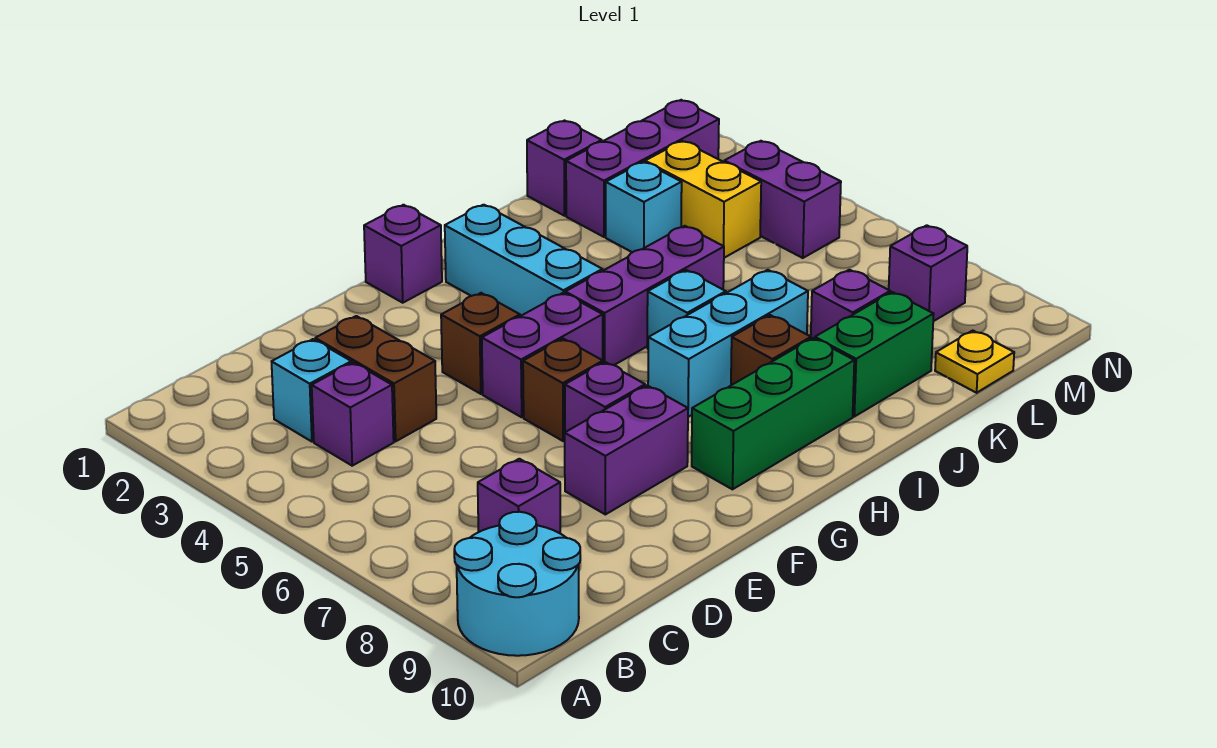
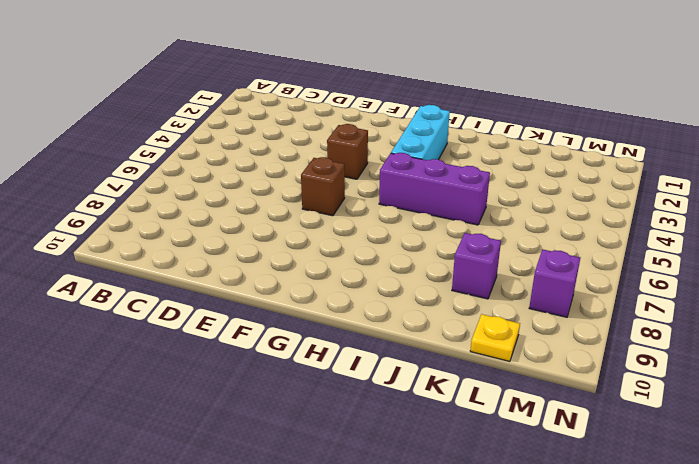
none -> cyan 2x2 round brick [454,512,580,656]
none -> cyan 1x1 brick [272,339,351,442]
none -> purple 1x1 brick [312,362,394,466]

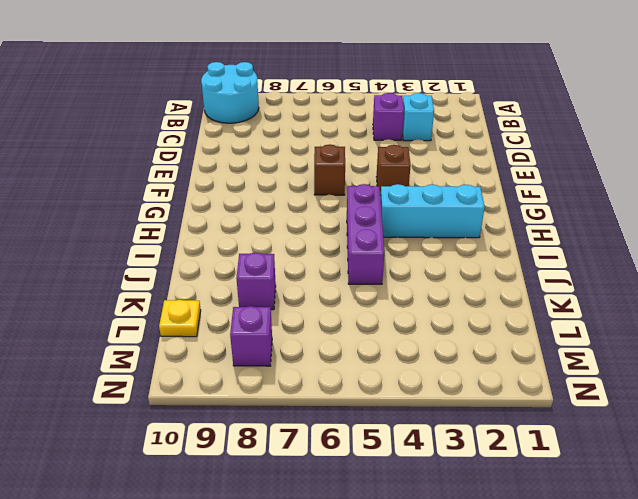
none -> purple 1x1 brick [478,459,560,533]
none -> brown 1x2 brick [315,316,436,441]
none -> purple 1x2 brick [565,385,688,514]

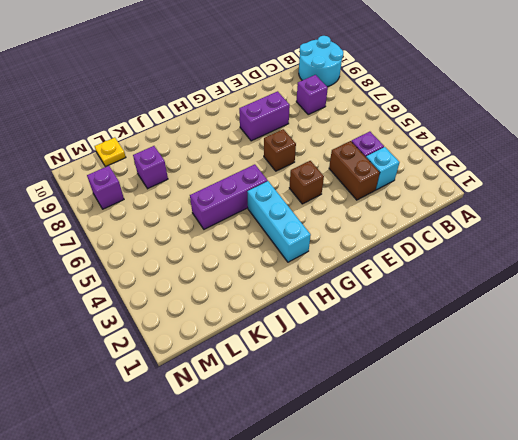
none -> purple 1x2 brick [482,293,603,417]
none -> purple 1x1 brick [565,362,645,432]
none -> purple 1x1 brick [364,205,442,303]

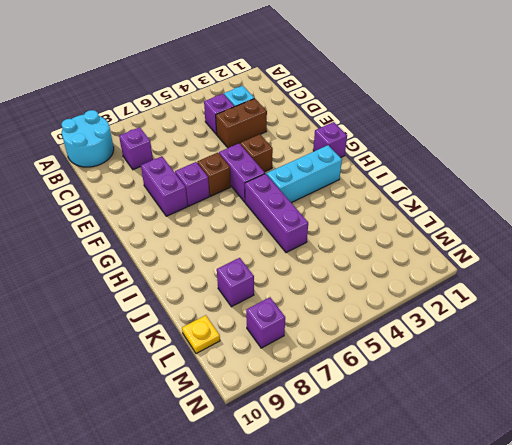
none -> green 1x3 brick [692,338,854,489]
none -> cyan 1x3 brick [648,270,808,417]
none -> cyan 1x1 brick [647,270,726,349]

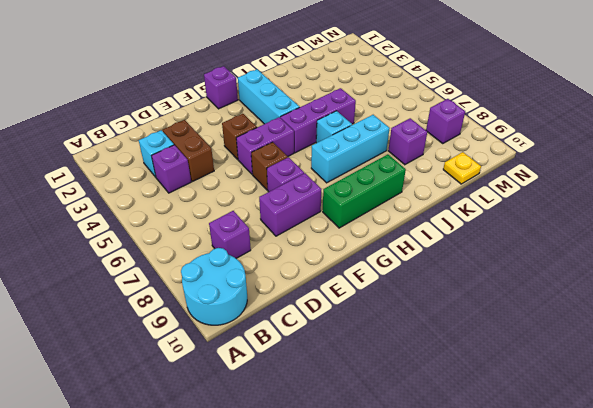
none -> brown 1x1 brick [731,315,811,385]
none -> green 1x2 brick [815,292,934,417]
none -> purple 1x1 brick [527,121,602,216]

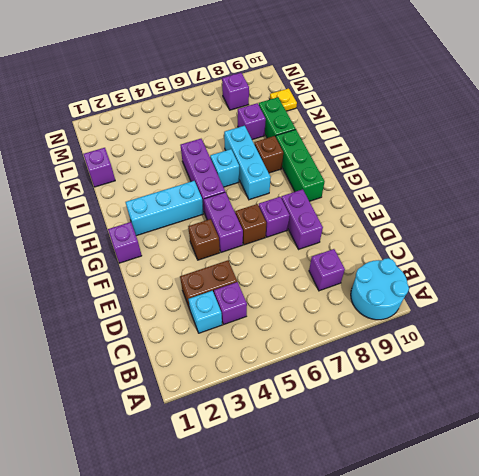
none -> purple 1x3 brick [566,100,719,237]
none -> cyan 1x1 brick [606,162,682,252]
none -> yellow 1x2 brick [645,141,761,258]

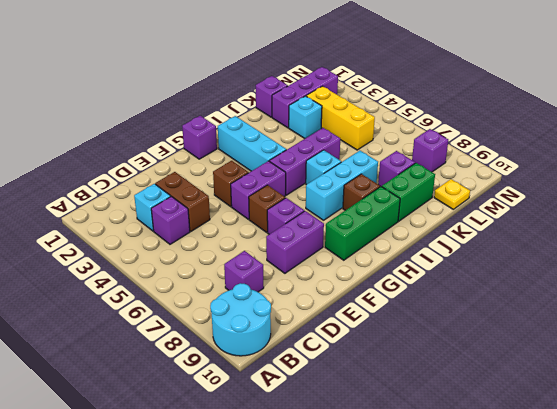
yellow 1x3 brick [306,86,375,150] -> yellow 1x2 brick [645,141,761,258]
none -> purple 1x2 brick [724,141,841,258]

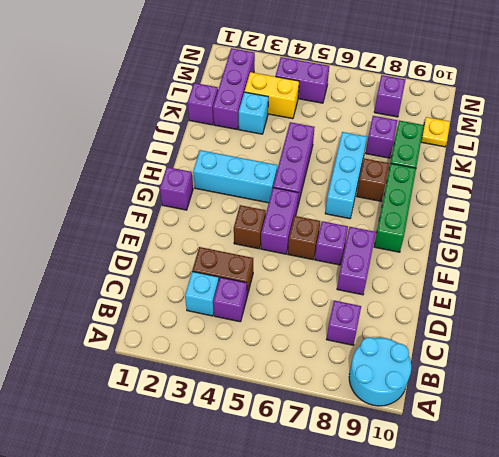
none -> cyan 1x1 brick [647,270,726,349]

